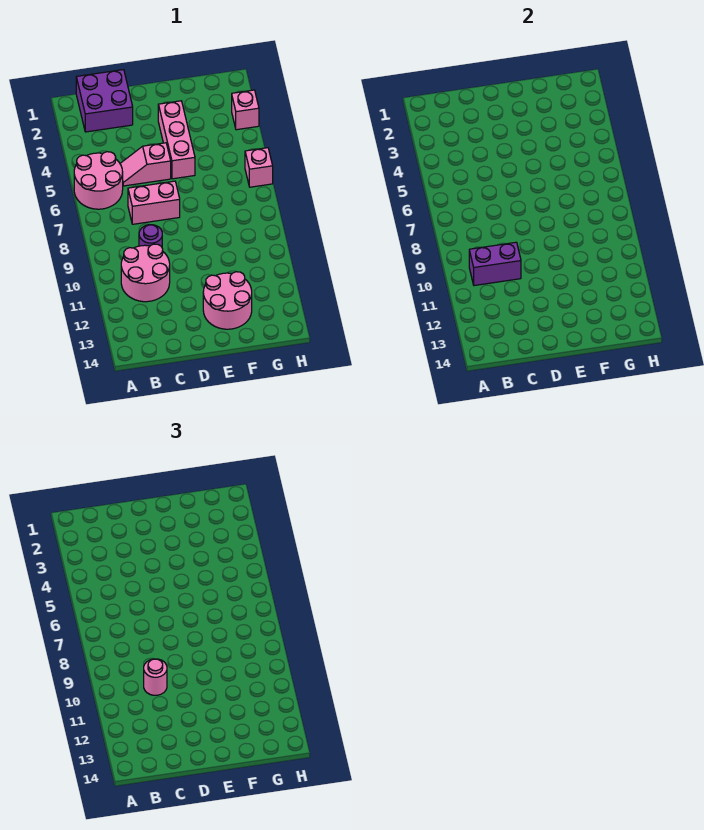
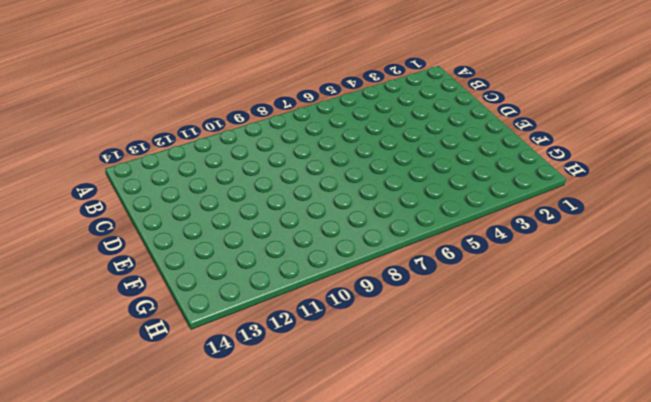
none -> pink 2x2 round brick [74,152,123,209]
none -> purple 2x2 brick [76,70,133,132]
none -> pink 2x2 round brick [121,244,170,302]

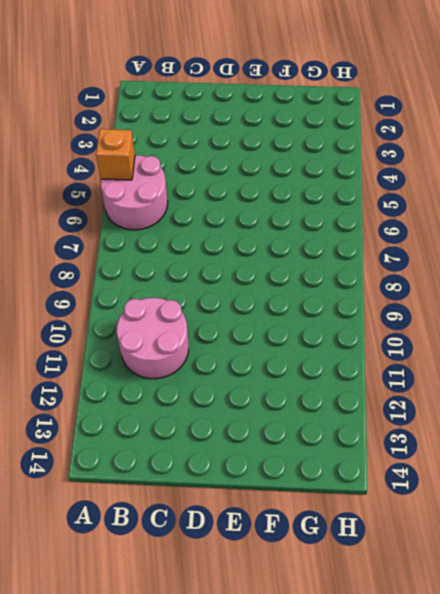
orange 1x1 brick [96,129,135,180] -> none
none -> purple 2x2 brick [76,70,133,132]
none -> pink 1x2 slope [120,143,171,186]
none -> pink 1x2 brick [128,181,180,224]

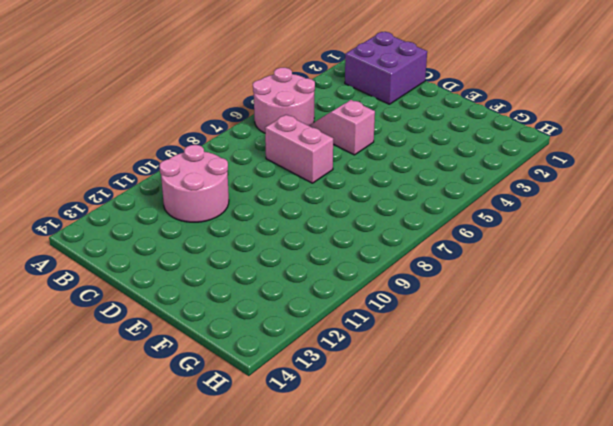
none -> purple 1x1 round brick [139,225,162,247]
none -> pink 1x3 brick [158,101,195,179]
none -> pink 2x2 round brick [203,272,252,329]

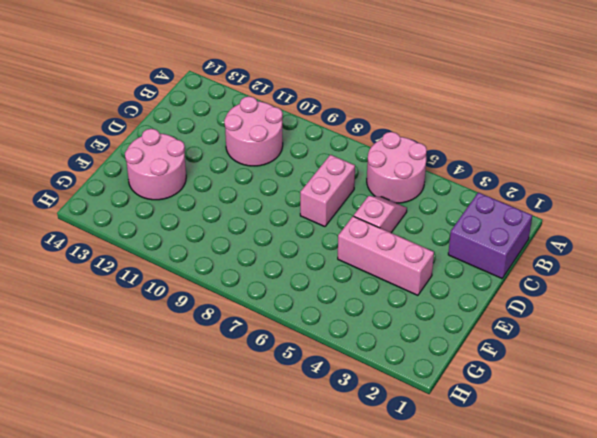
none -> purple 1x1 round brick [139,225,162,247]
none -> pink 1x1 brick [232,90,259,130]
none -> pink 1x1 brick [245,148,273,187]

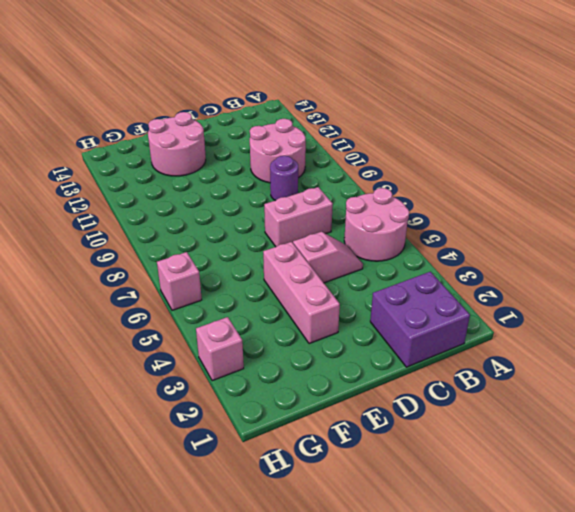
none -> purple 1x2 brick [469,242,521,286]
none -> pink 1x1 round brick [144,659,167,695]

